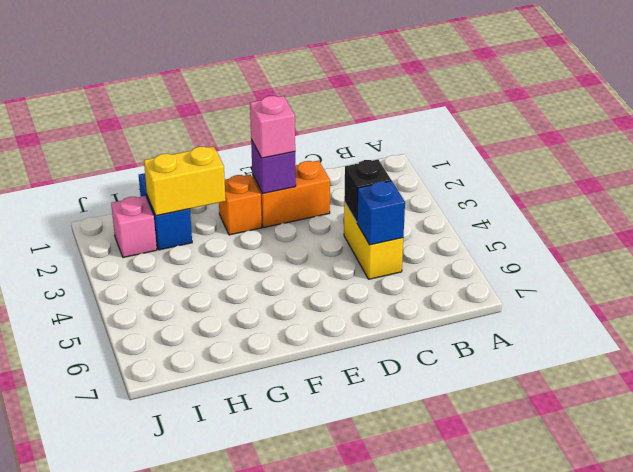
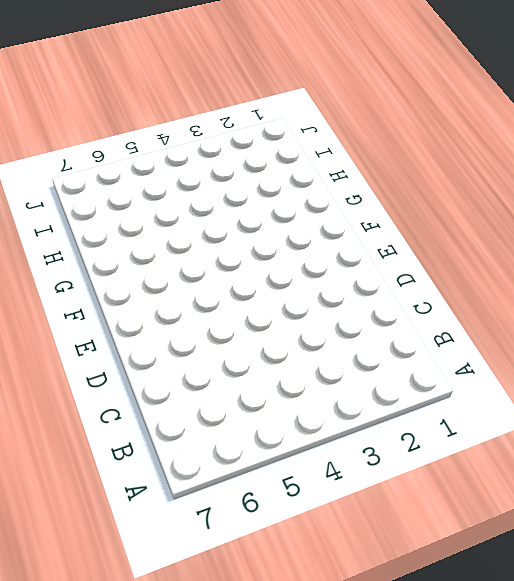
none -> yellow 1x2 brick [344,202,403,279]
none -> orange 1x2 brick [252,161,330,227]

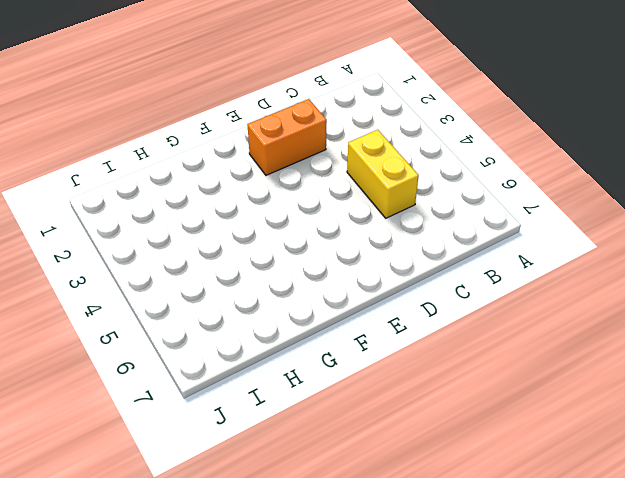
none -> orange 1x1 brick [219,174,262,235]
none -> blue 1x2 brick [139,173,192,250]

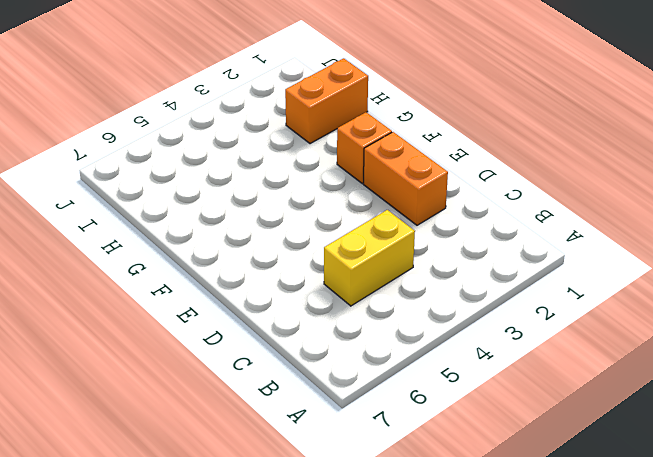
orange 1x2 brick [285,58,368,144] -> blue 1x2 brick [139,173,192,250]
none -> pink 1x1 brick [111,196,157,258]
none -> black 1x1 brick [344,160,391,222]

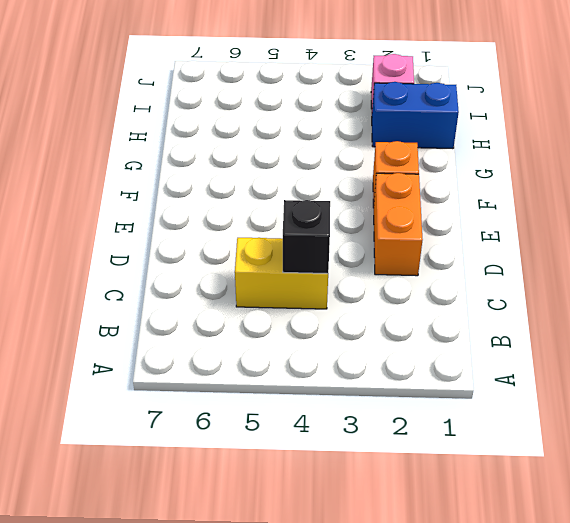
none -> blue 1x1 brick [357,181,405,245]
none -> purple 1x1 brick [251,140,296,193]

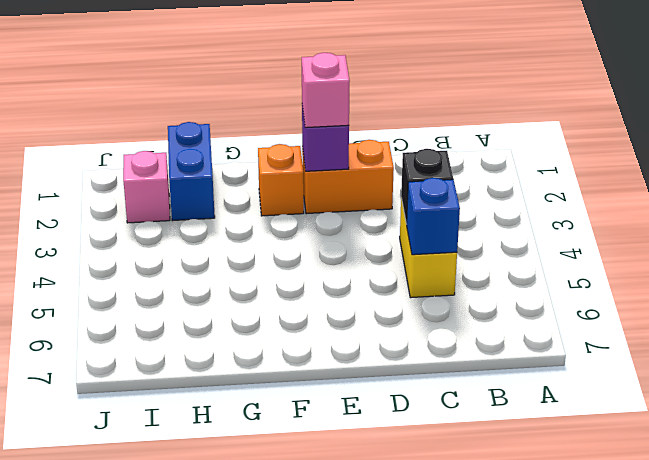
none -> yellow 1x2 brick [144,146,226,216]

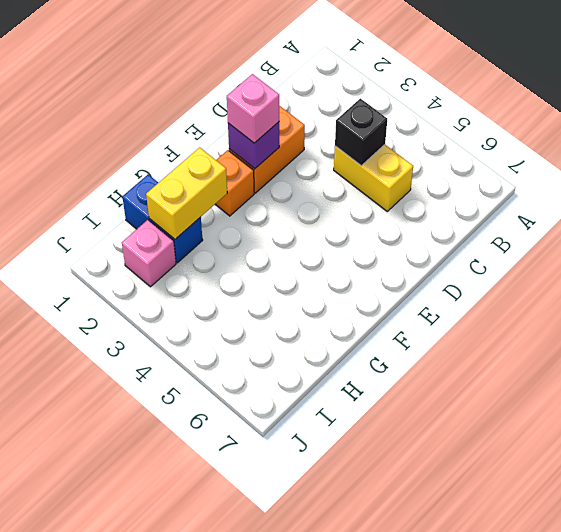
none -> blue 1x1 brick [357,181,405,245]

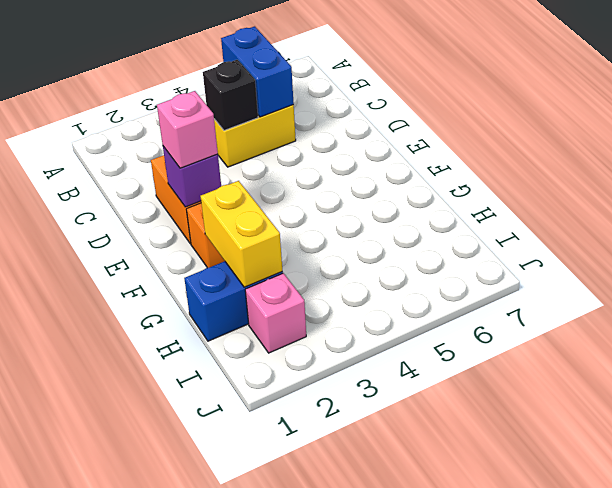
blue 1x2 brick [221,26,294,117] -> blue 1x1 brick [357,181,405,245]

